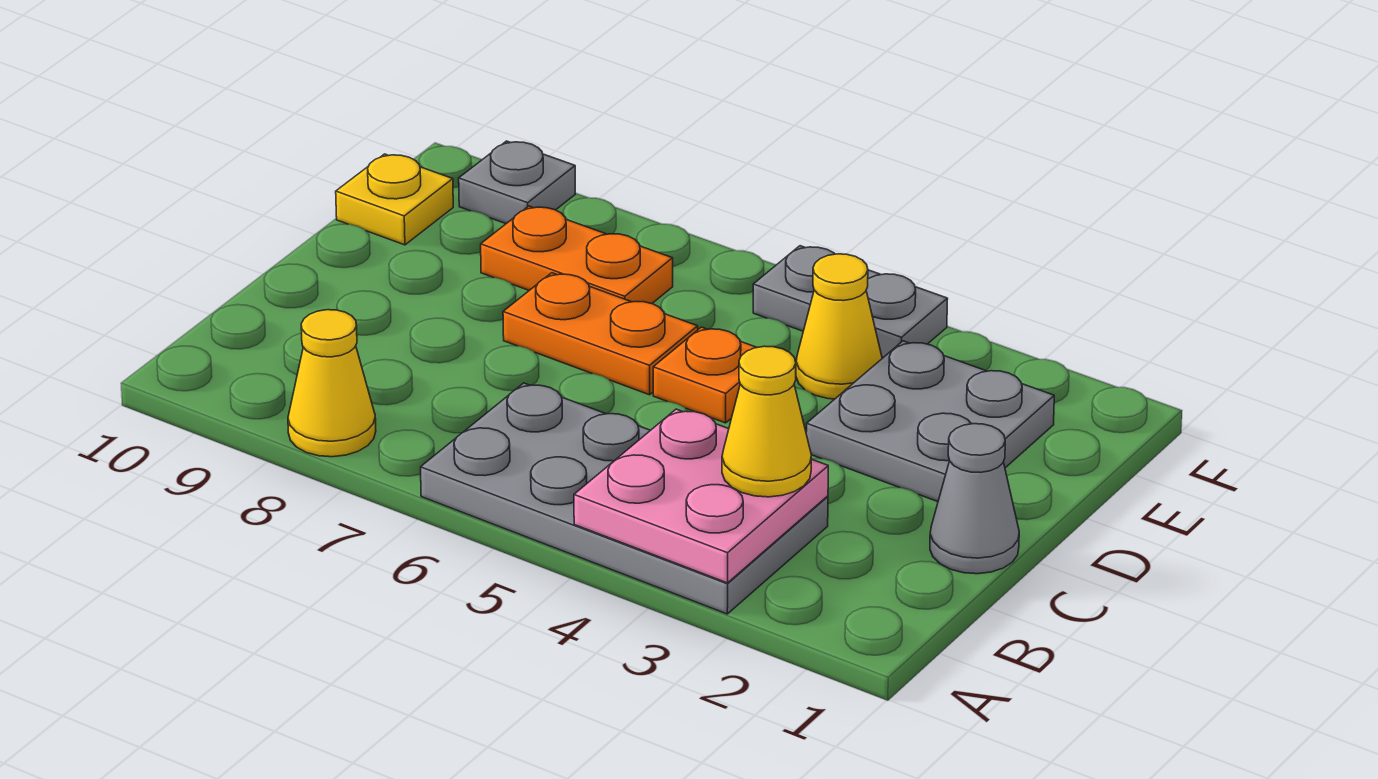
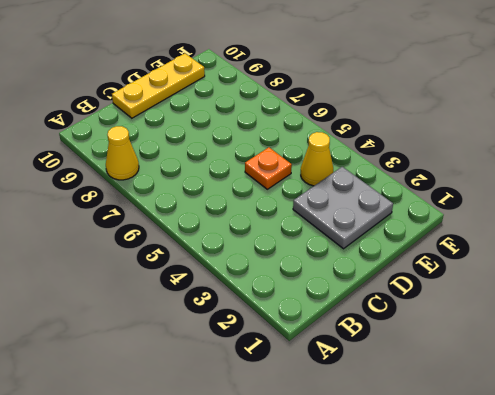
yellow 1x3 plate [112,53,205,118] -> yellow 1x1 plate [336,154,453,245]
none -> grey 2x4 plate [421,383,828,614]
none -> grey 1x1 cone [930,424,1019,574]
none -> orange 1x2 plate [503,273,698,395]

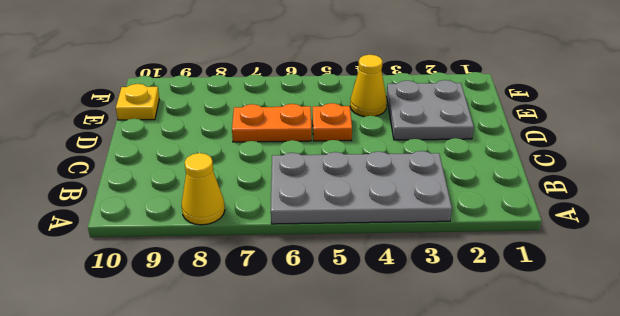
none -> grey 1x1 cone [930,424,1019,574]
none -> orange 1x2 plate [481,206,673,304]
none -> grey 1x2 plate [753,246,948,358]

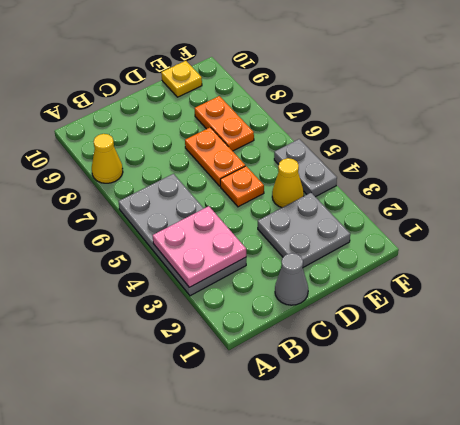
none -> grey 1x1 plate [459,141,575,224]
none -> yellow 1x1 cone [722,346,811,497]

